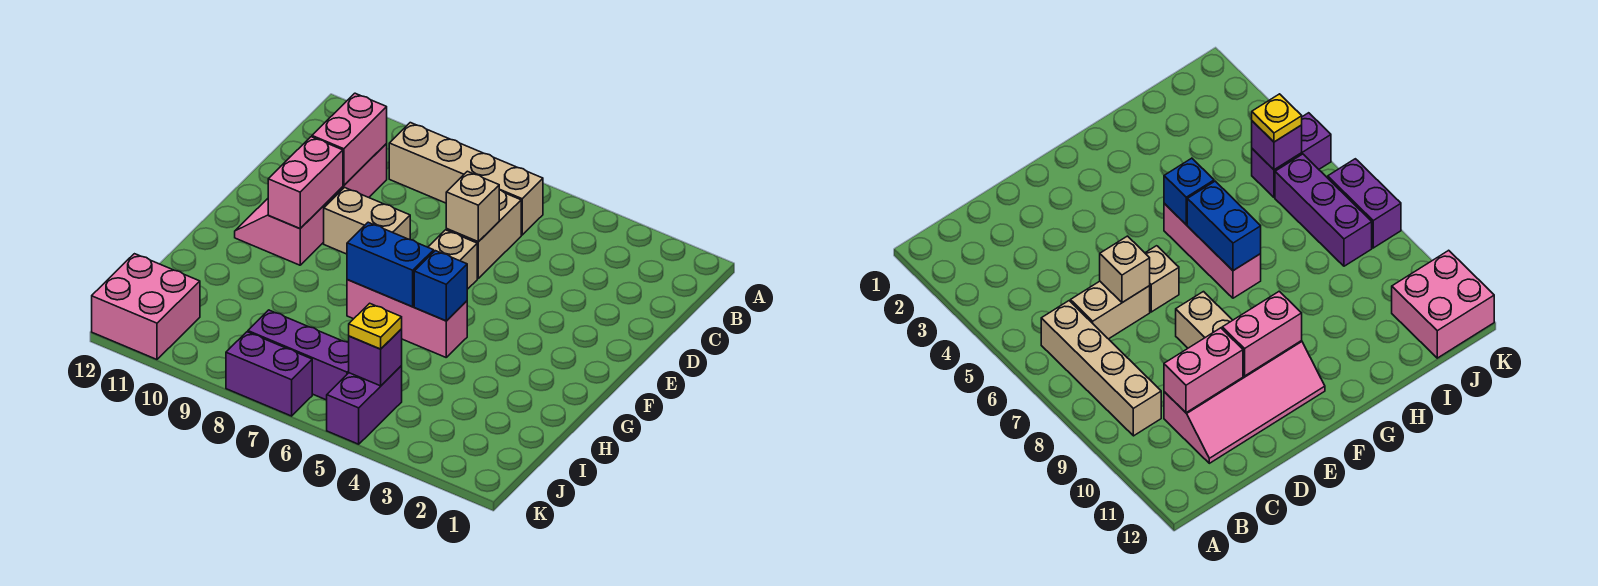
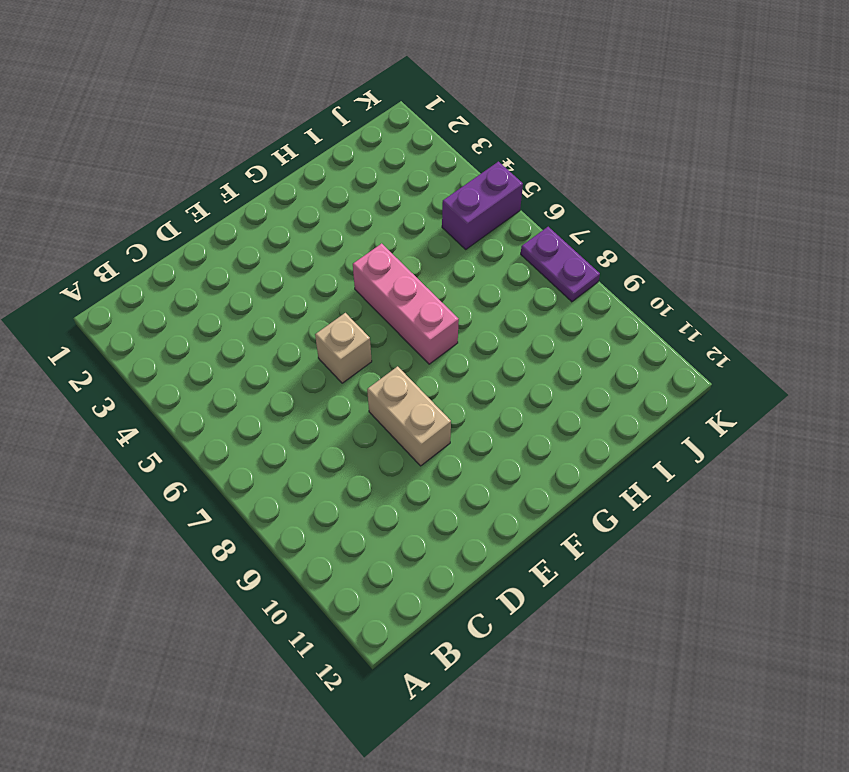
purple 1x2 plate [521,227,600,302] -> purple 1x2 brick [226,332,312,416]
none -> tan 1x4 brick [389,123,543,235]
none -> tan 1x2 brick [446,190,521,278]
none -> pink 2x4 slope [235,144,387,265]

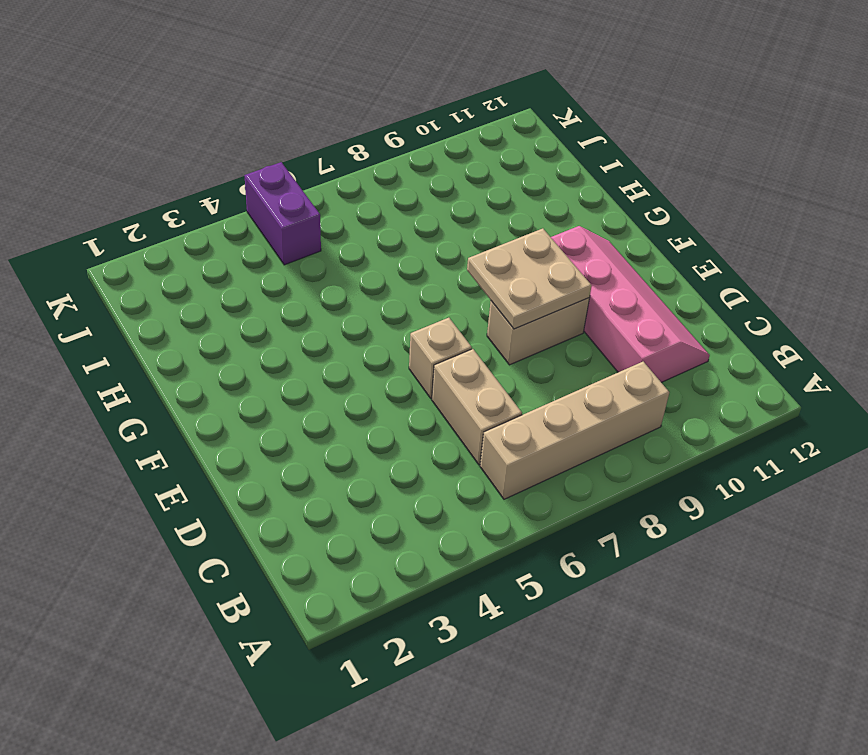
tan 2x2 plate [467,228,592,329] -> none
none -> pink 1x3 brick [347,280,467,357]
none -> purple 1x3 brick [248,310,349,400]
none -> pink 2x2 brick [92,254,200,359]

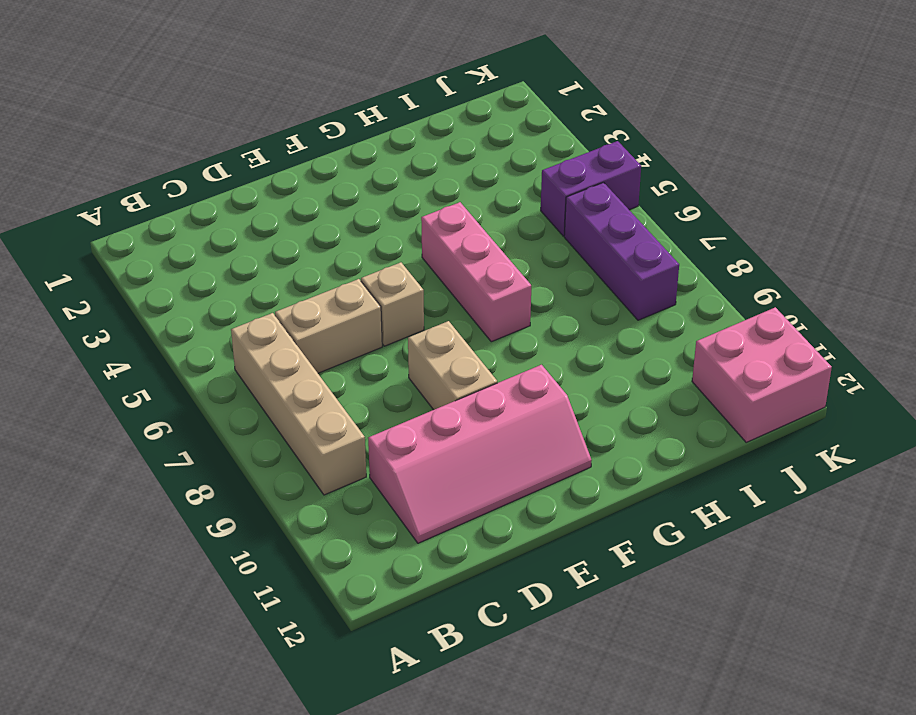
none -> purple 1x2 brick [226,332,312,416]
none -> pink 1x2 brick [312,93,387,185]
none -> tan 1x1 brick [446,171,499,242]

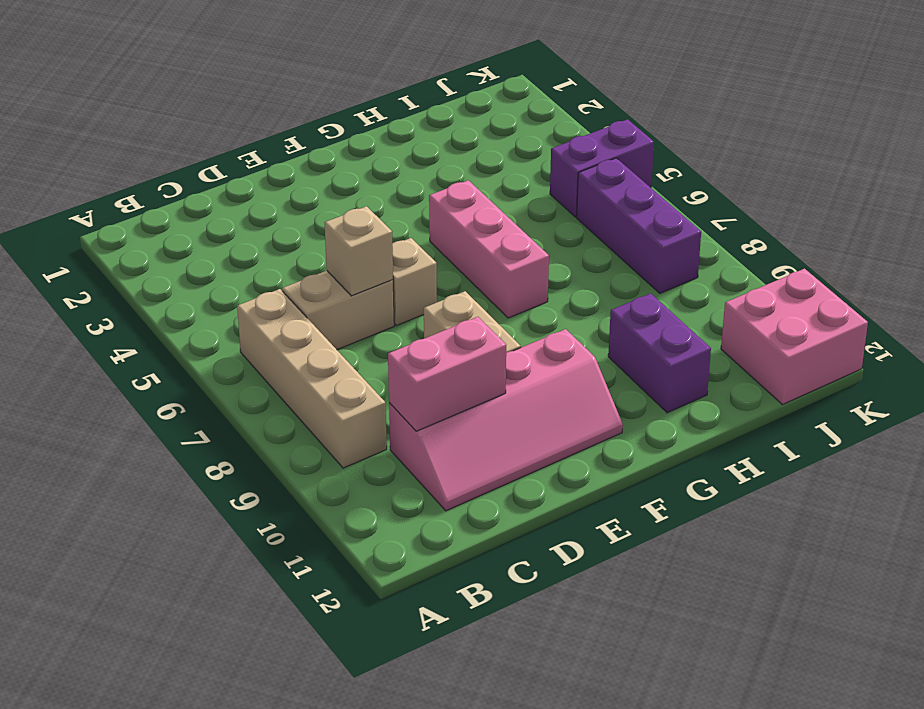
purple 1x2 brick [608,293,711,413] -> purple 1x2 brick moved to [226,332,312,416]
none -> pink 1x2 brick [268,137,343,229]
none -> blue 1x1 brick [414,251,467,321]
none -> blue 1x2 brick [347,222,434,307]

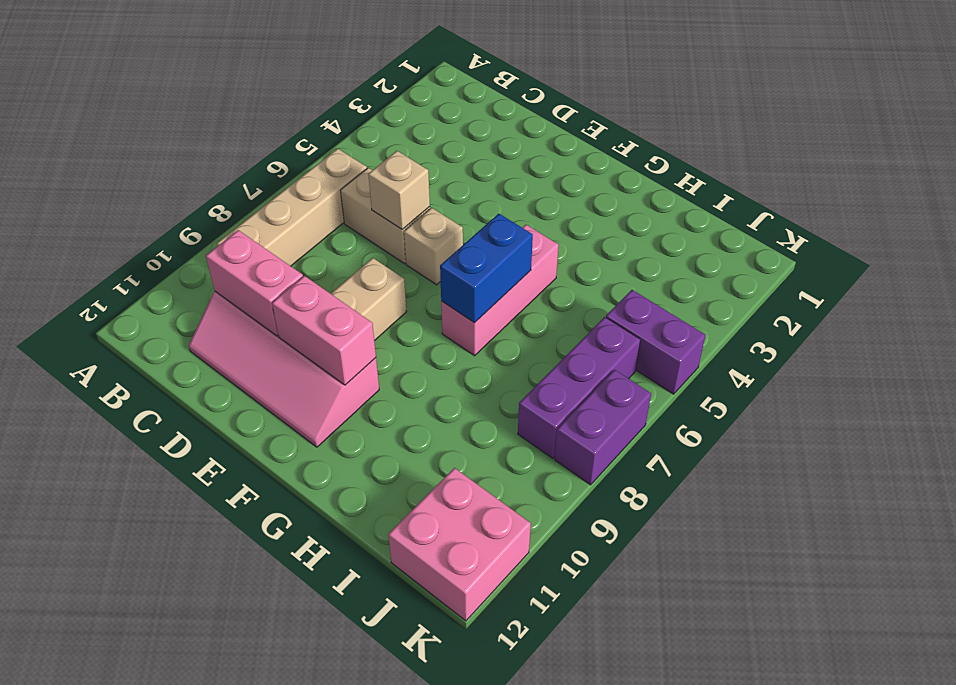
none -> blue 1x1 brick [414,251,467,321]
none -> purple 1x1 brick [349,329,402,386]
none -> yellow 1x1 plate [349,303,402,349]

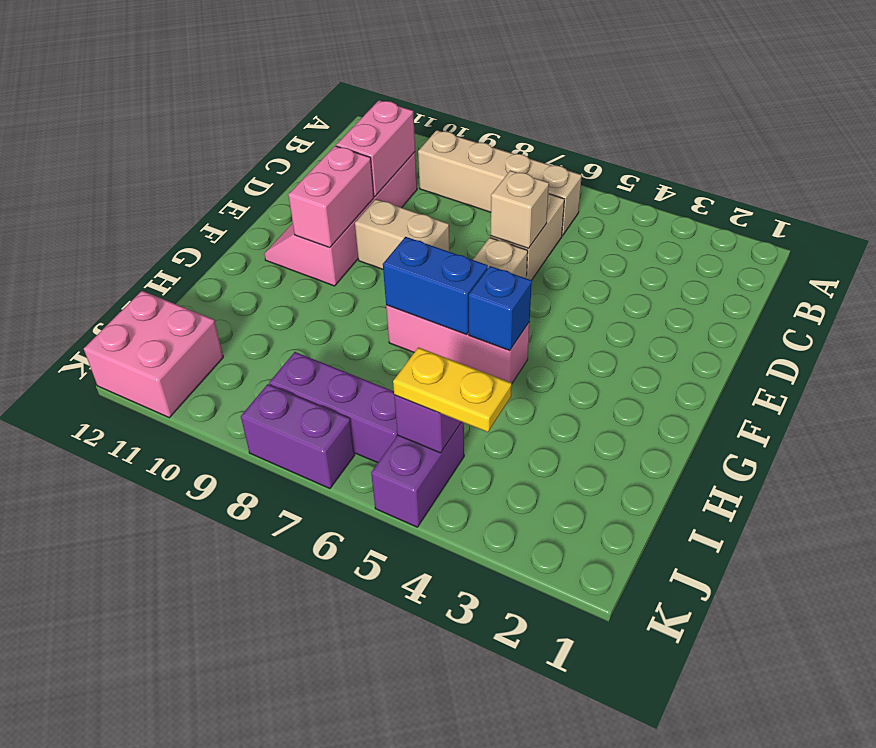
yellow 1x2 plate [393,347,512,432] -> yellow 1x1 plate [349,303,402,349]

